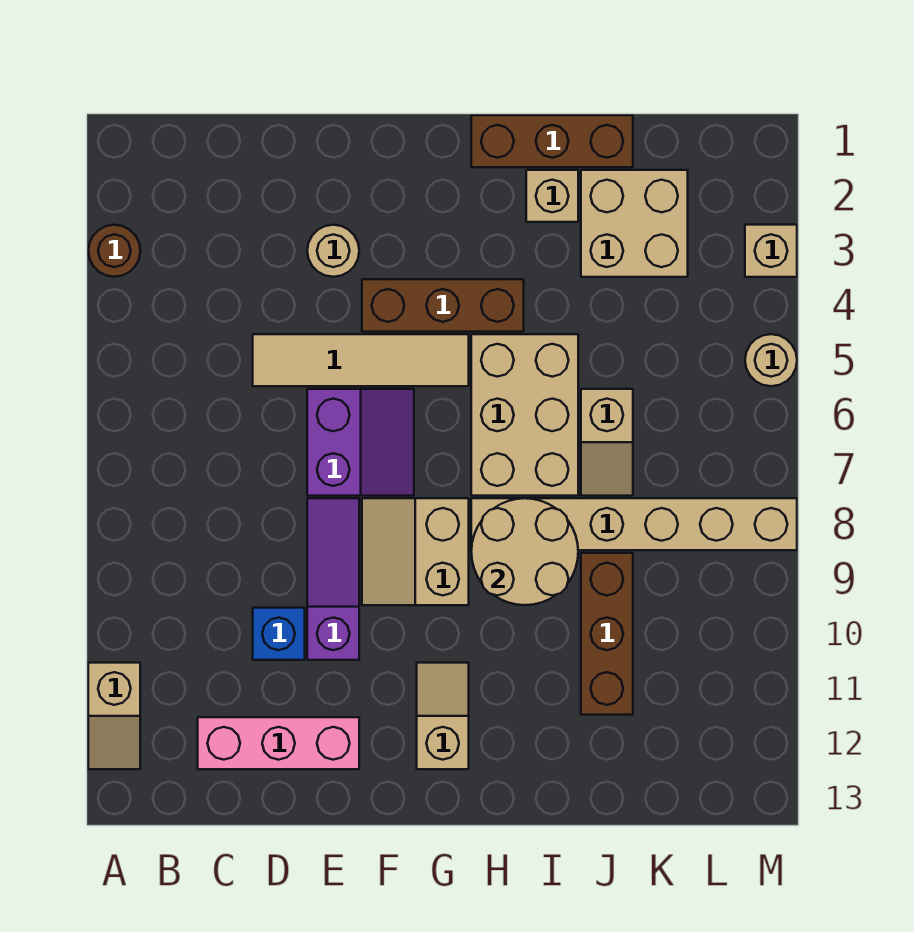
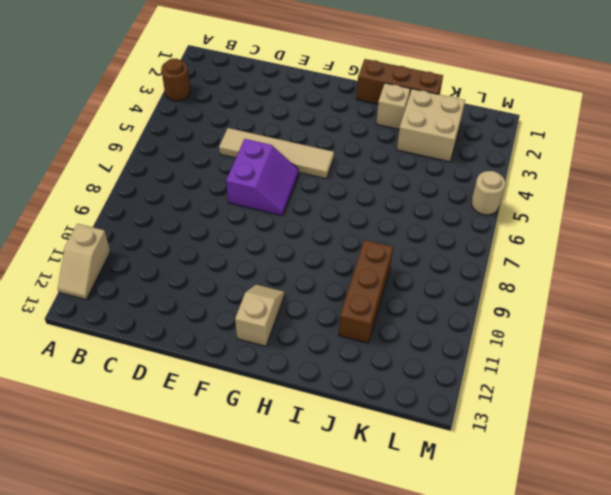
none -> pink 1x3 brick [198,717,359,769]
none -> blue 1x1 brick [253,608,305,660]
none -> tan 1x1 round brick [307,225,359,277]

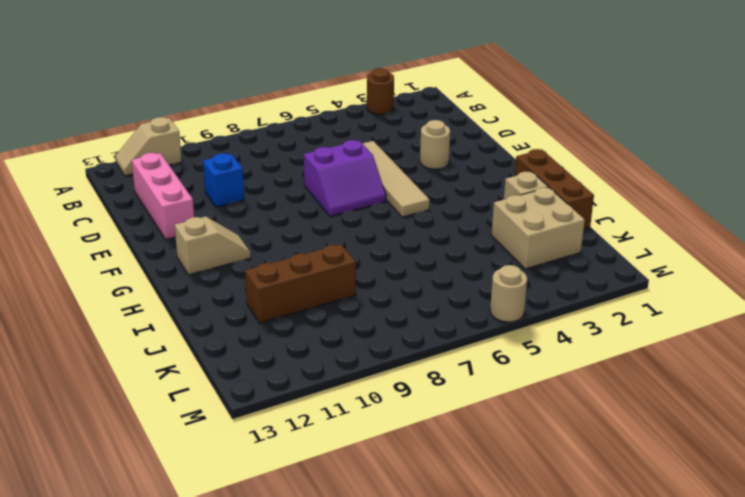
none -> purple 1x3 slope [307,498,359,660]
none -> brown 1x3 brick [362,279,524,332]
none -> tan 2x2 slope [362,498,469,605]

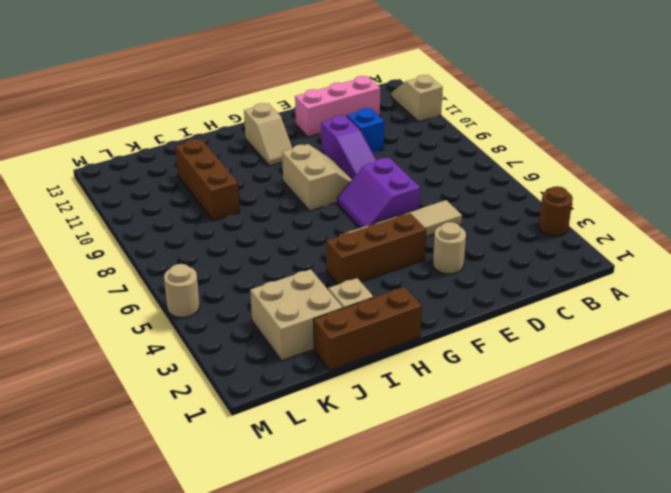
none -> tan 2x3 brick [471,334,578,496]
none -> tan 1x6 brick [471,498,797,550]
none -> tan 1x2 slope [581,389,633,496]

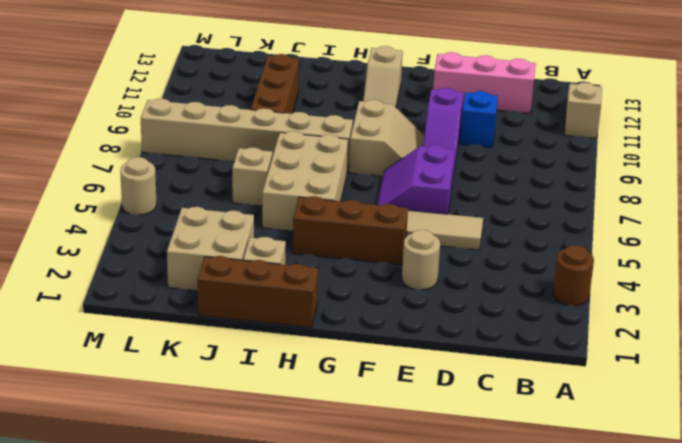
none -> tan 1x1 brick [745,225,797,277]
none -> tan 2x2 round brick [471,498,578,605]

